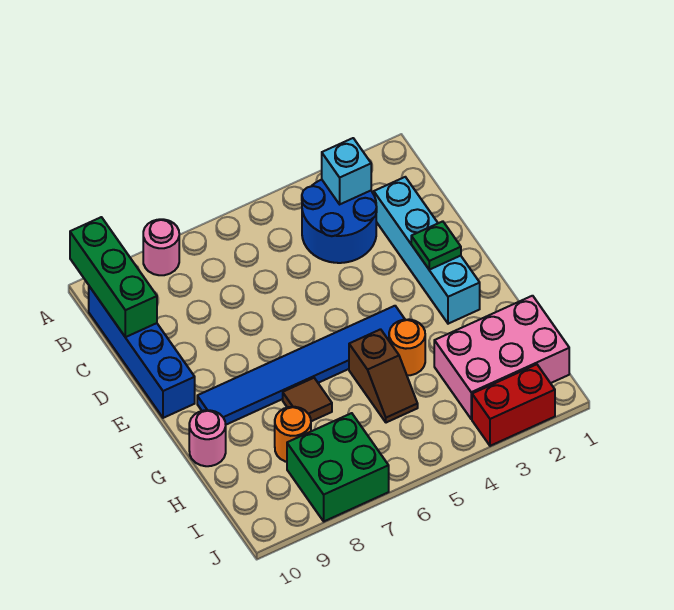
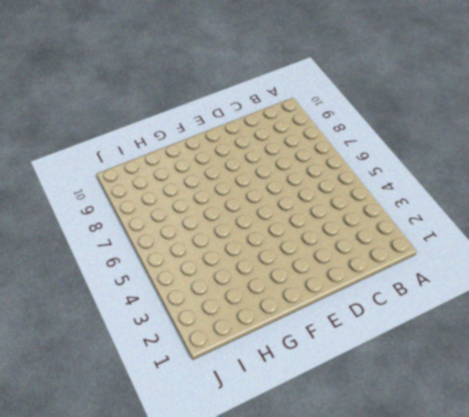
none -> pink 1x1 round brick [143,219,179,275]
none -> blue 2x2 round brick [302,180,377,263]
none -> blue 1x4 brick [89,286,195,418]

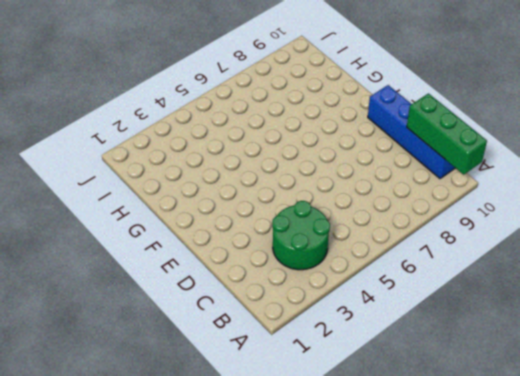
green 2x2 round brick [272,201,330,270] -> blue 2x2 round brick [302,180,377,263]
none -> pink 1x1 round brick [143,219,179,275]
none -> cyan 1x4 brick [374,177,480,324]
none -> blue 1x6 tile [197,306,405,425]

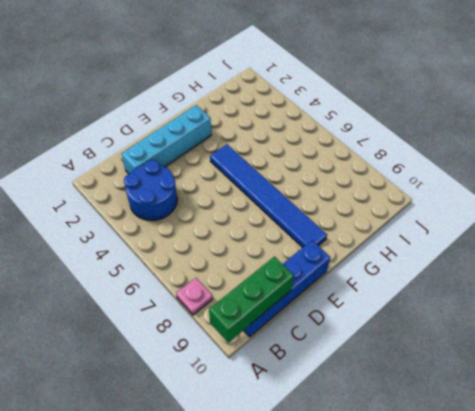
pink 1x1 plate [176,278,213,315] -> pink 1x1 round brick [143,219,179,275]
none -> orange 1x1 round brick [389,319,425,375]
none -> brown 1x2 slope [349,329,418,423]
none -> brown 1x1 tile [283,378,332,421]

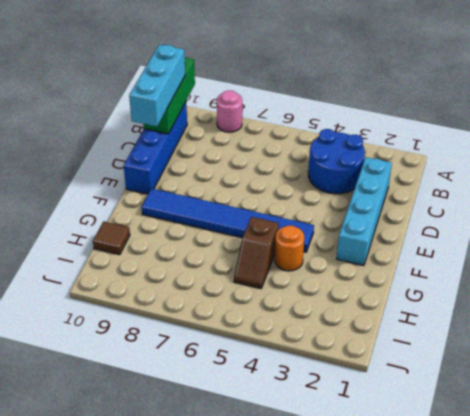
cyan 1x3 brick [129,44,185,127] -> none
brown 1x1 tile [93,221,130,255] -> brown 1x1 tile moved to [283,378,332,421]
none -> pink 1x1 round brick [189,410,226,466]
none -> pink 2x3 brick [434,296,569,419]
none -> orange 1x1 round brick [275,407,311,462]

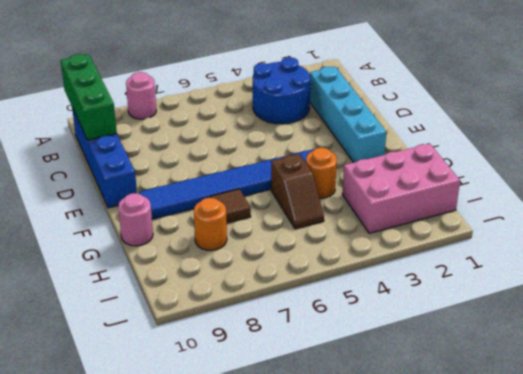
none -> green 2x2 brick [287,413,389,521]
none -> red 1x2 brick [472,364,555,446]
none -> cyan 1x1 brick [322,138,371,204]

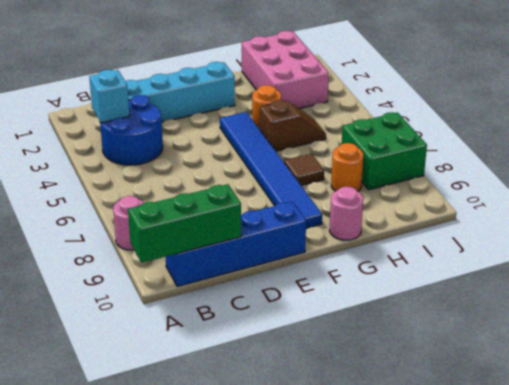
none -> red 1x2 brick [472,364,555,446]
none -> green 1x1 plate [411,221,461,270]

